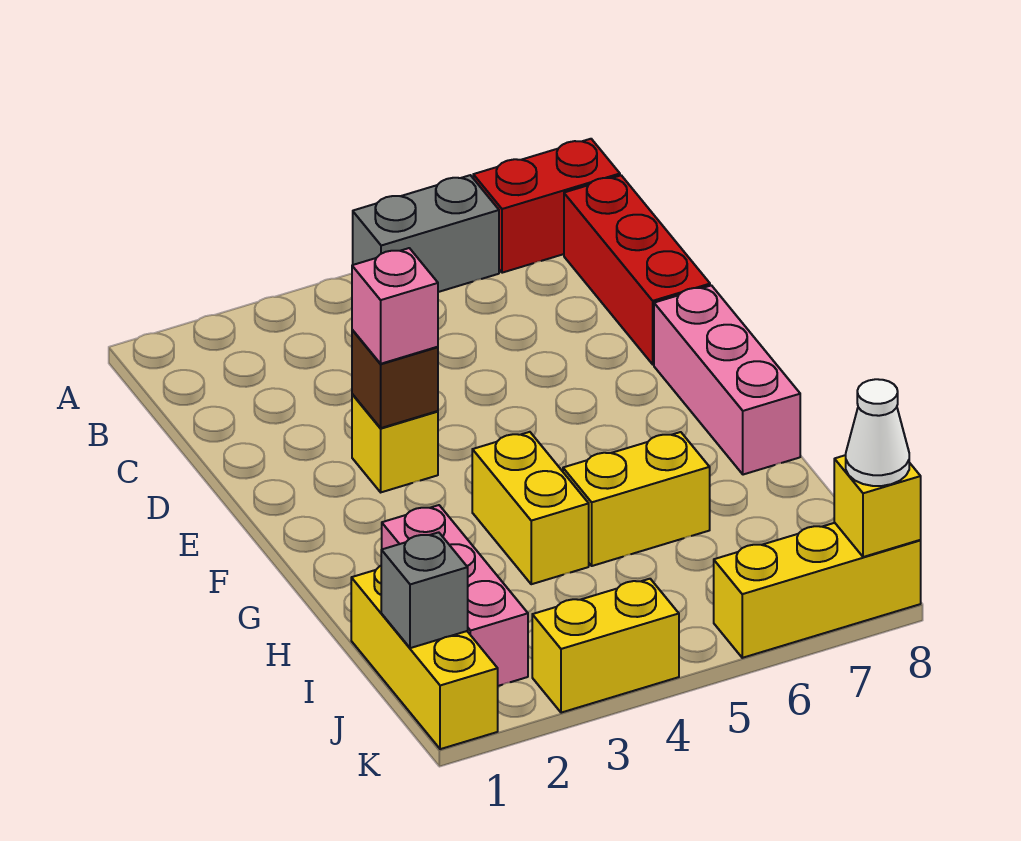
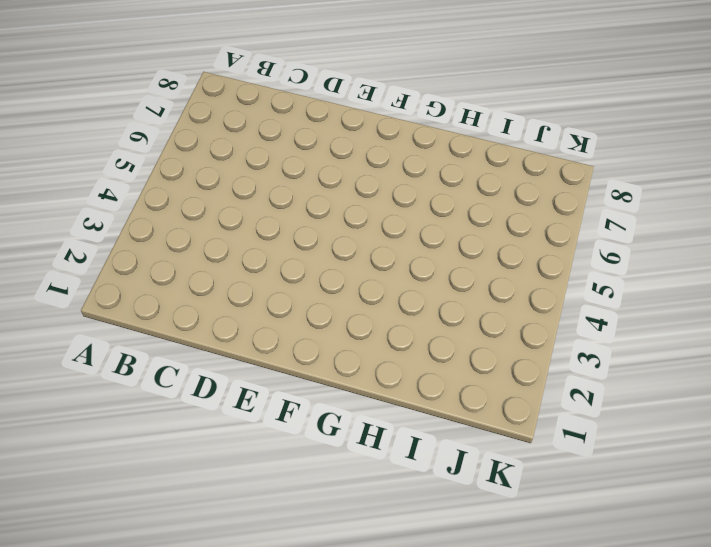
none -> grey 1x2 brick [353,175,499,292]
none -> red 1x2 brick [473,139,620,273]
none -> red 1x3 brick [564,175,710,364]

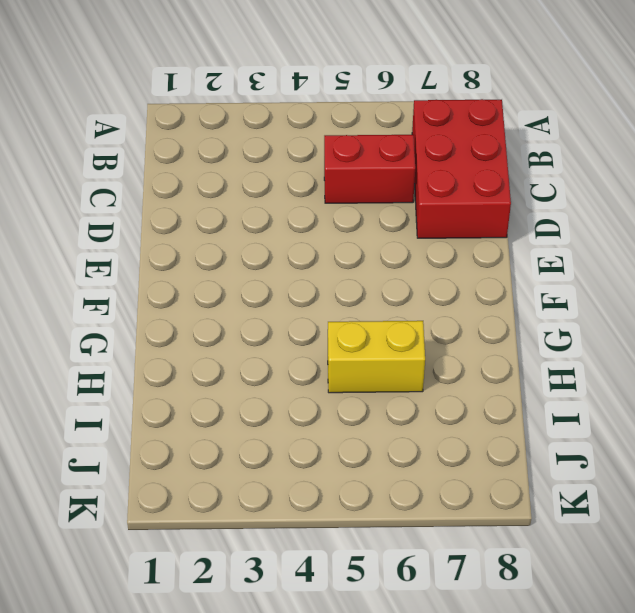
red 2x3 brick [412,99,511,238] -> red 1x3 brick [564,175,710,364]
red 1x2 brick [324,135,415,203] -> red 1x2 brick moved to [473,139,620,273]
none -> grey 1x2 brick [353,175,499,292]
none -> yellow 1x1 brick [352,394,438,492]
none -> pink 1x3 brick [654,285,800,475]

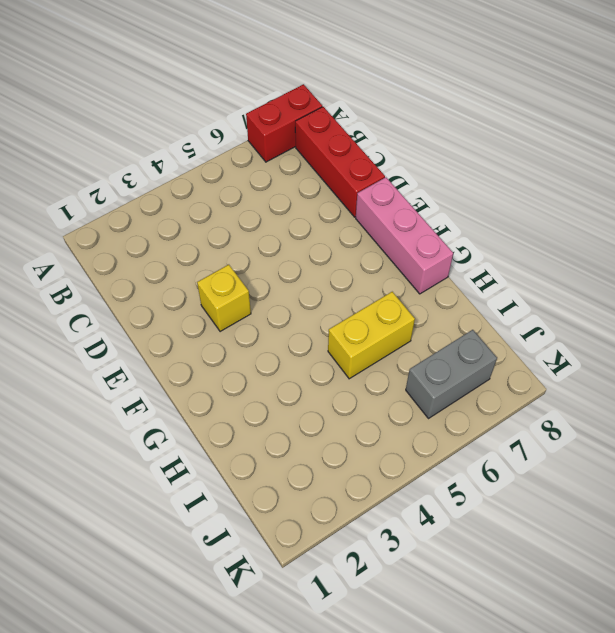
grey 1x2 brick [406,330,497,418] -> grey 1x2 brick moved to [353,175,499,292]
none -> yellow 1x2 brick [472,432,589,584]
none -> pink 1x3 brick [382,505,528,686]
none -> yellow 1x3 brick [351,566,498,749]

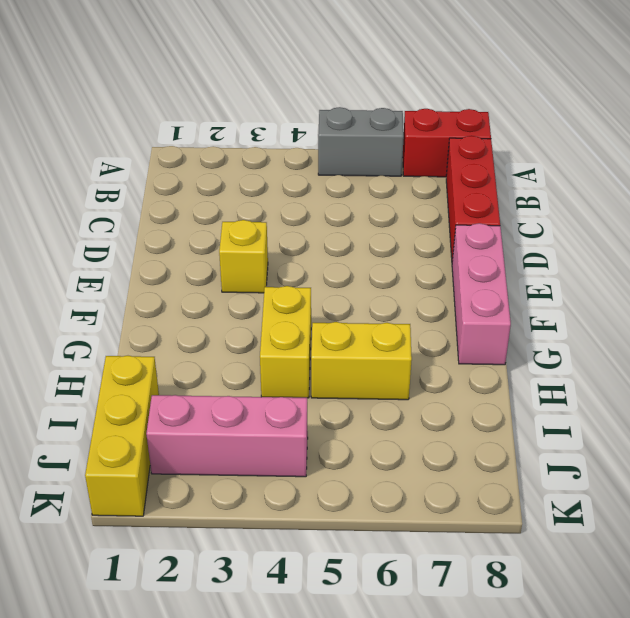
pink 1x3 brick [146,395,308,477] -> pink 1x3 brick turned to [382,505,528,686]
none -> yellow 1x2 brick [532,579,679,713]
none -> yellow 1x3 brick [714,523,921,658]
none -> brown 1x1 brick [352,330,438,428]

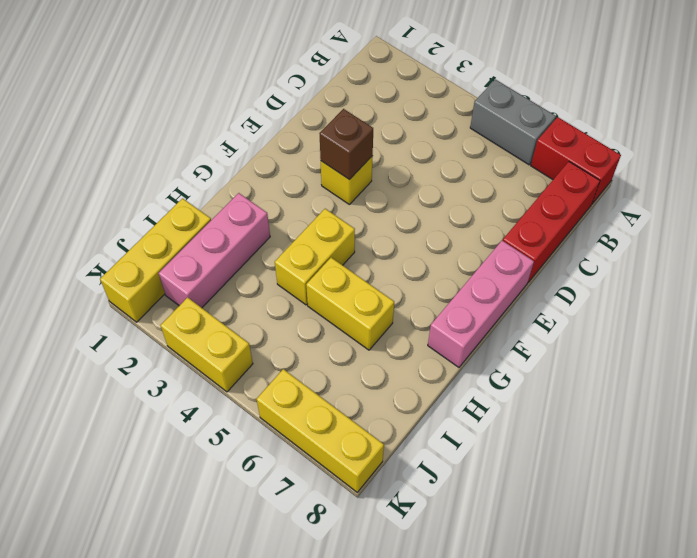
none -> grey 1x1 brick [381,532,468,648]
none -> yellow 1x1 brick [834,455,921,557]
none -> pink 1x1 brick [352,248,438,364]

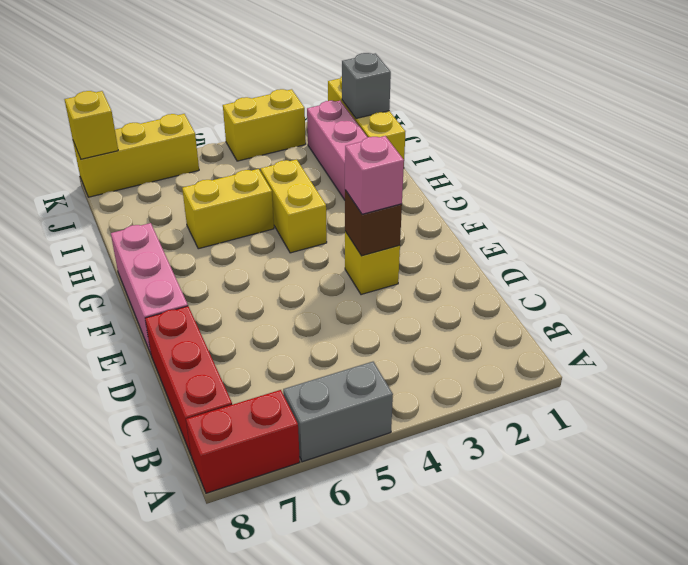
none -> white 1x1 cone [846,379,909,486]

